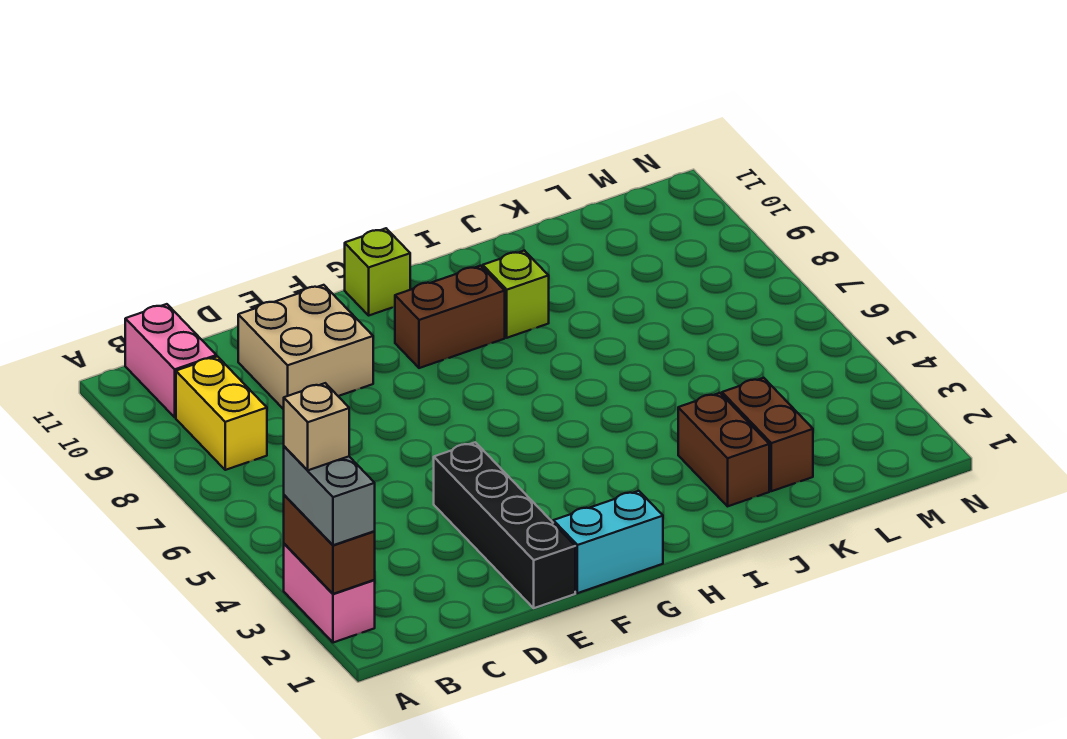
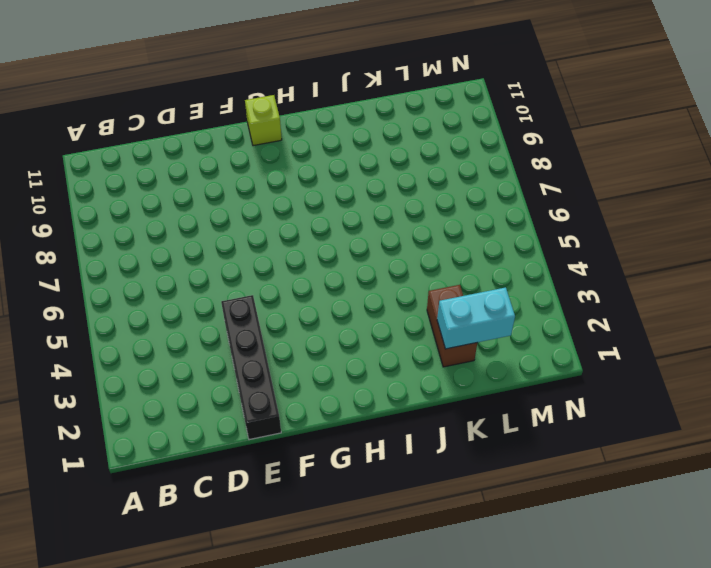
cyan 1x2 brick [437,287,515,349] -> cyan 1x2 brick moved to [553,491,663,593]
none -> pink 1x2 brick [284,544,375,643]
none -> yellow 1x2 brick [176,357,267,470]
none -> pink 1x2 brick [125,304,216,417]

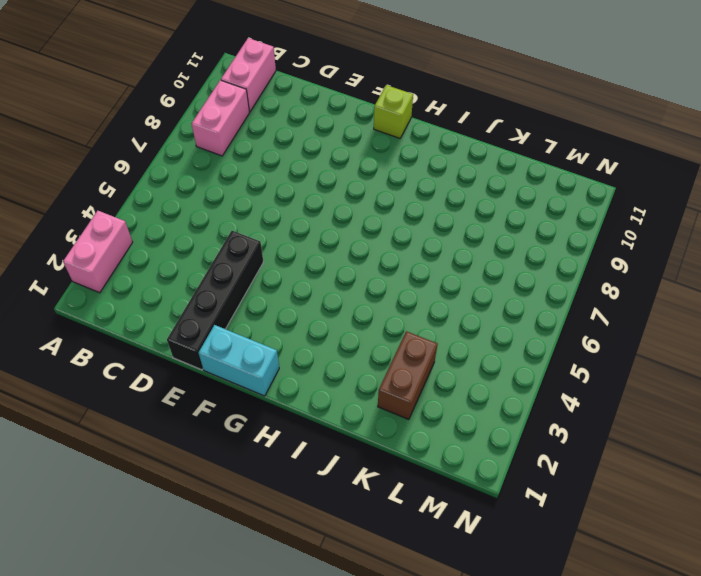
pink 1x2 brick [192,80,249,156] -> yellow 1x2 brick [176,357,267,470]
none -> tan 2x2 brick [238,285,373,409]
none -> brown 1x2 brick [395,266,505,368]
none -> lime 1x1 brick [483,251,549,338]

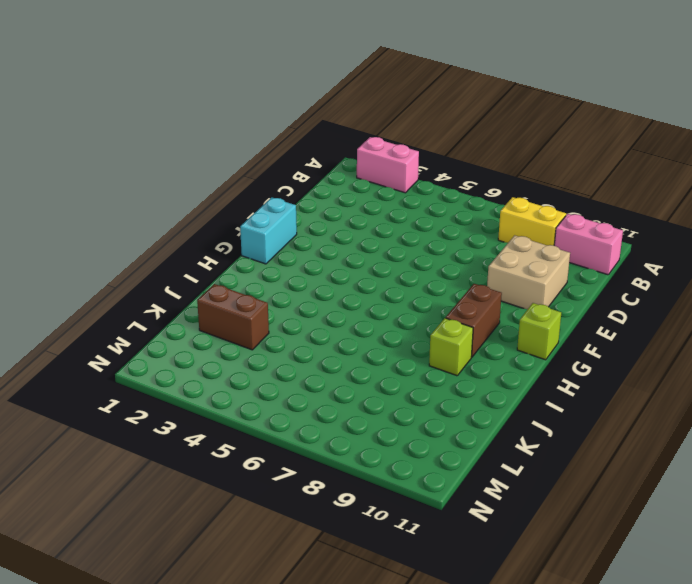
none -> black 1x4 brick [434,442,575,608]
none -> brown 1x2 brick [678,393,769,506]
none -> brown 1x2 brick [284,495,375,594]

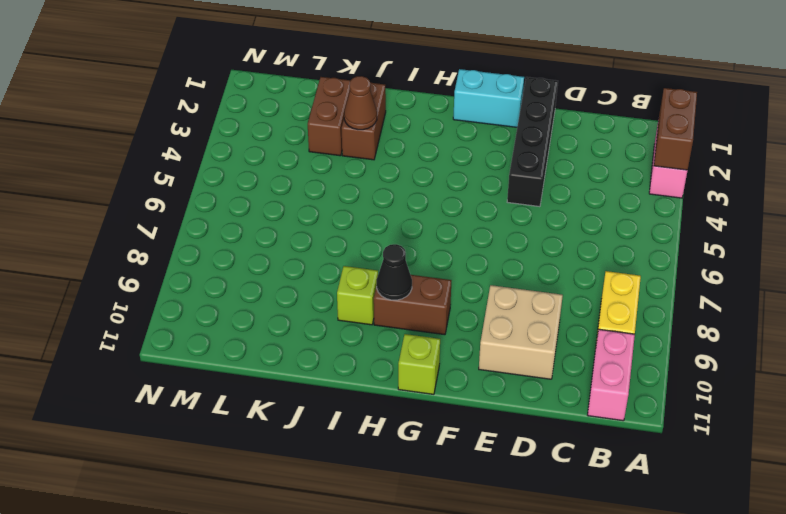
black 1x1 cone [377,244,412,300] -> none
brown 1x1 cone [344,76,377,130] -> none
none -> grey 1x2 brick [284,446,375,545]
none -> tan 1x1 brick [284,383,349,470]

